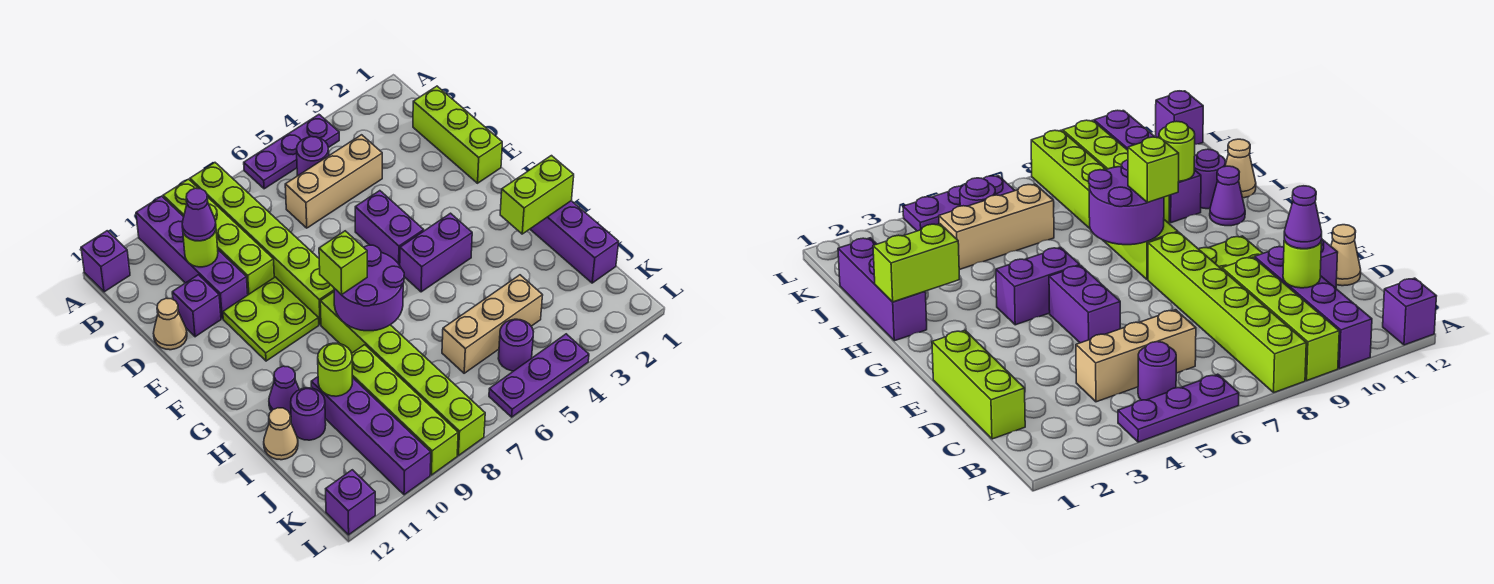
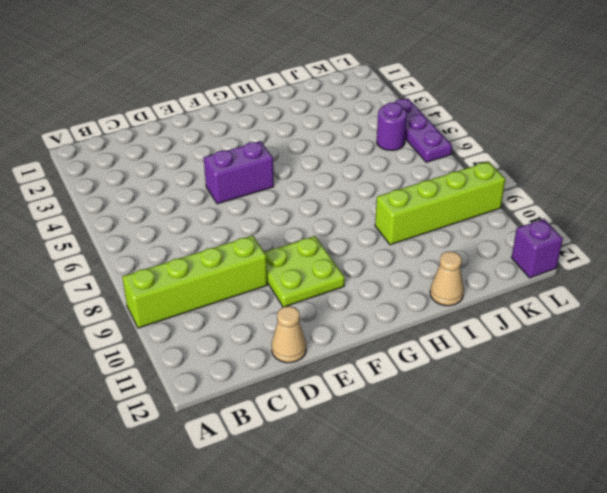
none -> purple 1x3 plate [244,115,339,189]
none -> lime 1x6 brick [190,163,334,324]
none -> purple 1x4 brick [136,196,248,319]
none -> purple 1x1 brick [81,231,130,292]

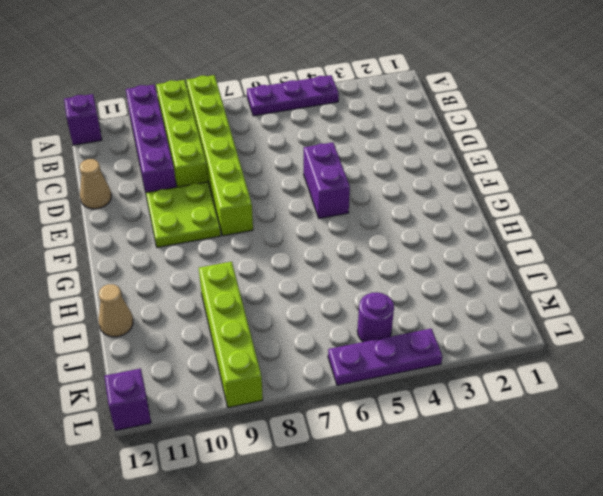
none -> purple 1x1 round brick [297,137,329,176]
none -> lime 1x3 brick [413,86,502,183]
none -> tan 1x3 brick [285,135,382,228]
none -> purple 1x1 brick [172,275,221,337]

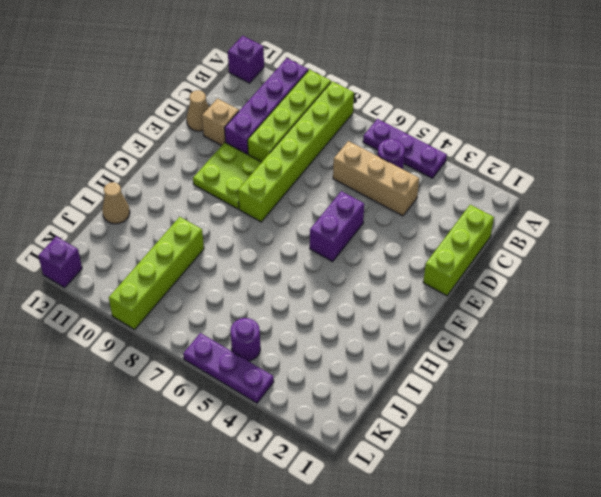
tan 1x1 brick [202,99,239,146] -> purple 1x1 brick [172,275,221,337]
none -> purple 1x2 brick [400,213,472,292]
none -> lime 1x6 brick [320,292,485,456]
none -> purple 1x3 brick [530,201,619,283]
none -> purple 1x1 cone [269,366,299,417]

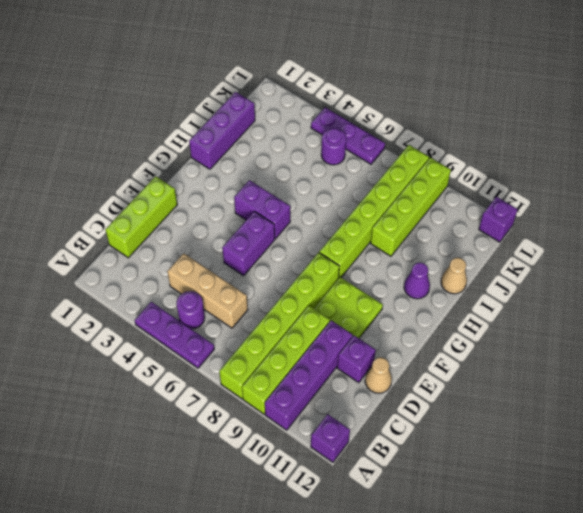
none -> purple 1x4 brick [311,377,431,495]
none -> purple 1x1 round brick [291,388,326,440]
none -> tan 1x3 brick [442,275,543,373]
none -> lime 1x1 round brick [183,230,218,267]

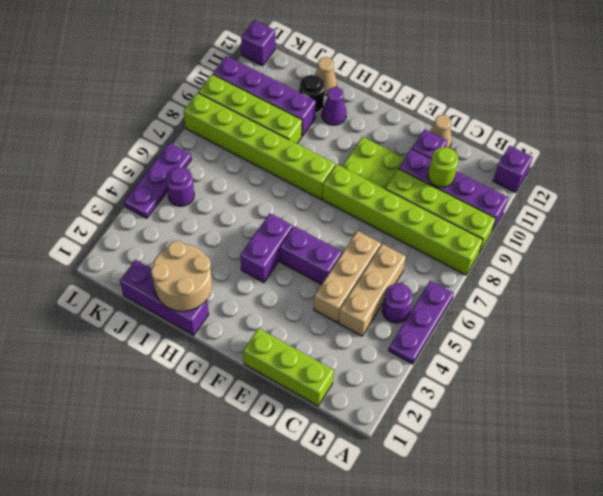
tan 1x3 brick [314,231,381,322] -> tan 1x3 brick moved to [442,275,543,373]
tan 2x2 round brick [151,241,212,311] -> lime 1x2 brick [500,156,574,234]
black 1x1 round brick [299,75,325,113] -> purple 1x1 round brick [291,388,326,440]
none -> purple 2x2 round brick [334,245,404,331]
none -> lime 1x1 round brick [318,343,352,396]
none -> purple 1x1 cone [182,188,216,241]
none -> lime 1x1 brick [319,231,367,295]

